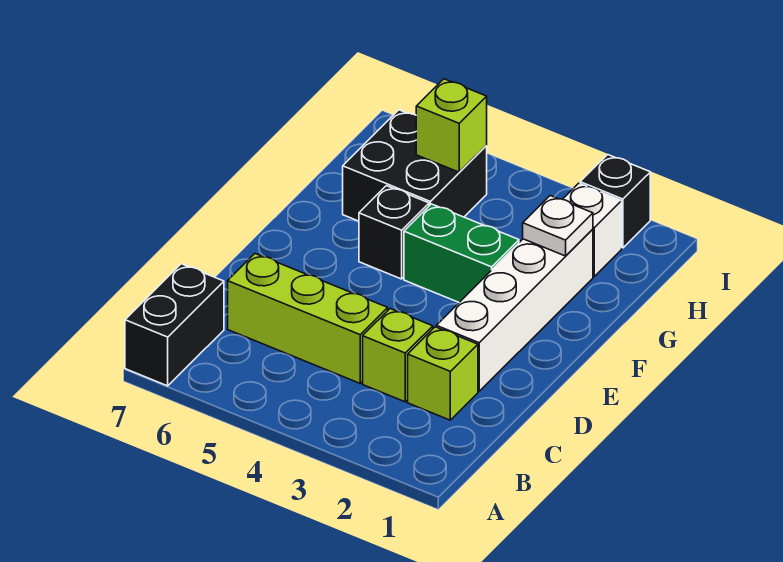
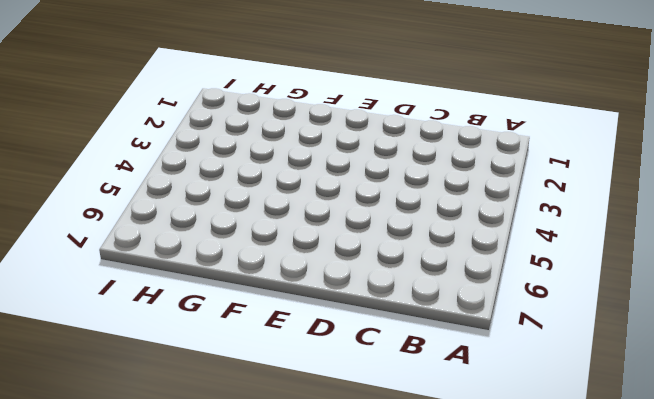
none -> black 1x2 brick [125,264,224,386]
none -> lime 1x1 brick [408,327,478,420]
none -> lime 1x1 brick [363,309,433,402]

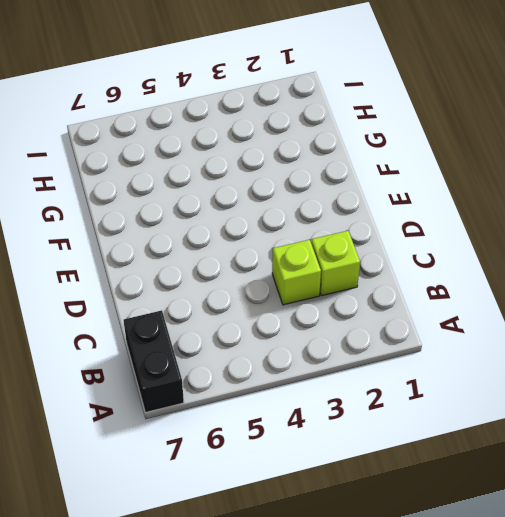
none -> lime 1x3 brick [228,254,388,383]
none -> white 1x4 brick [436,229,593,391]
none -> green 1x2 brick [404,204,519,302]

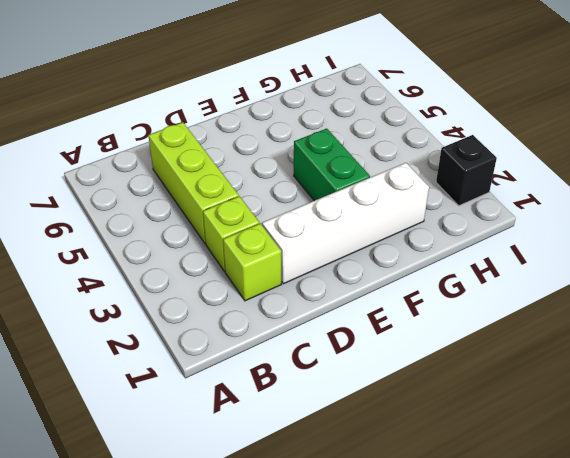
none -> black 1x2 brick [125,264,224,386]
none -> black 1x1 brick [359,186,429,279]
none -> black 2x2 brick [343,110,487,221]

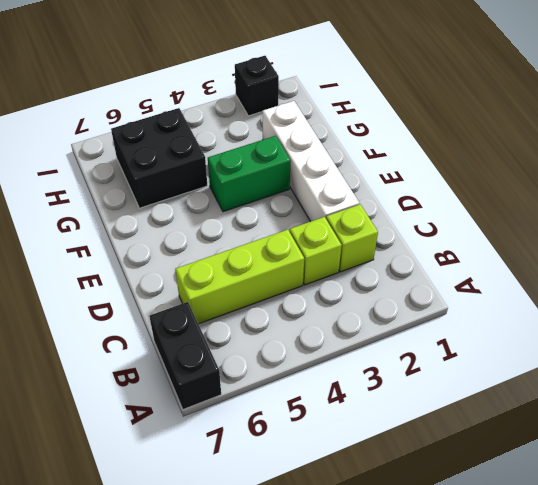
none -> black 1x1 brick [359,186,429,279]
none -> white 1x1 brick [563,183,622,276]
none -> white 1x1 plate [523,196,593,256]

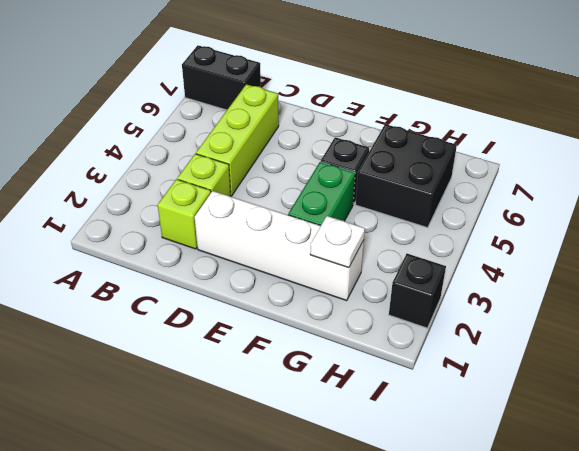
none -> white 1x1 brick [563,183,622,276]
none -> lime 1x1 brick [416,79,487,172]

